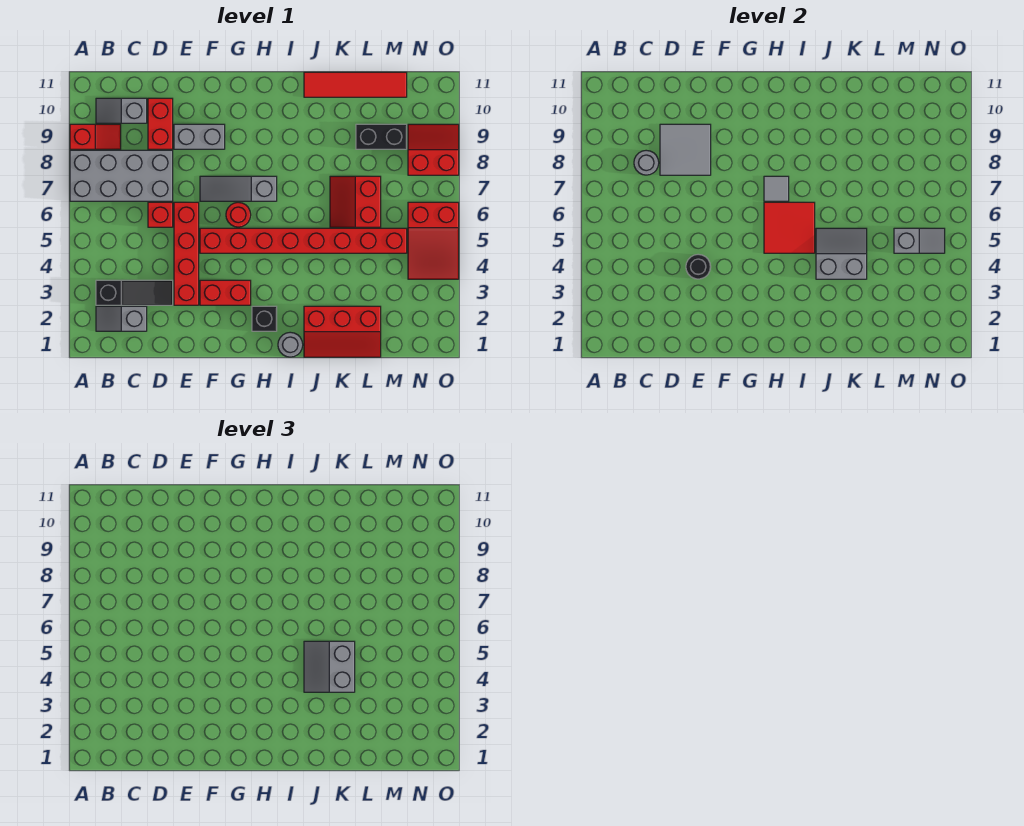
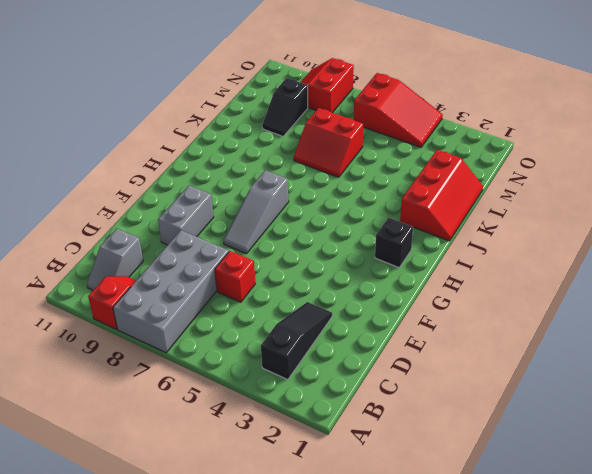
black 1x2 slope [262,78,308,136] -> black 1x2 brick [356,124,407,149]
none -> grey 1x2 slope [96,306,147,331]
none -> red 1x2 brick [148,98,173,149]
none -> red 1x4 brick [174,202,199,305]

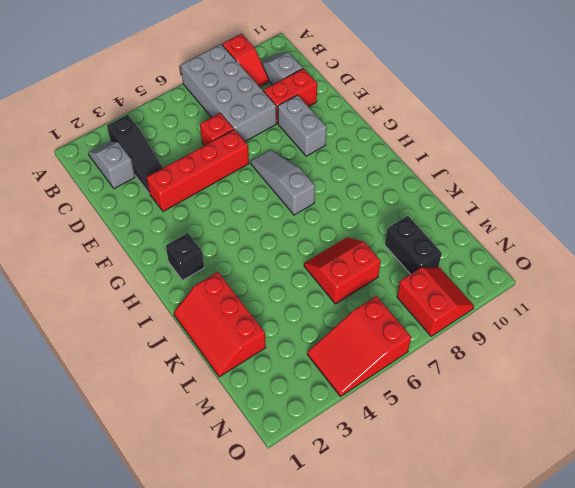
none -> red 1x2 brick [200,280,251,305]
none -> red 1x8 brick [200,228,407,253]
none -> red 1x1 round brick [226,202,251,227]

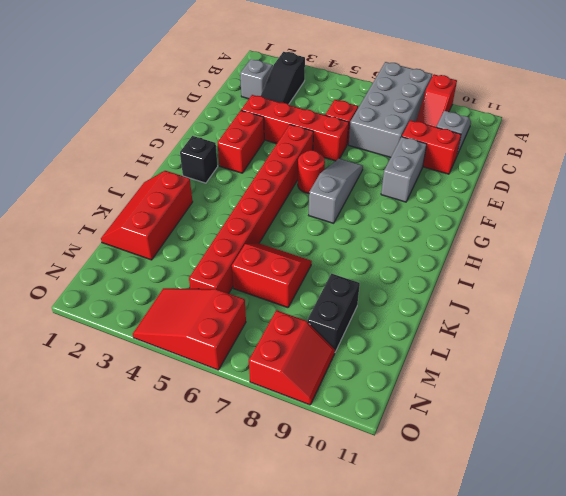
none -> grey 1x1 round brick [278,332,303,357]
none -> red 1x4 tile [304,72,407,97]
none -> grey 1x1 round brick [634,150,659,175]

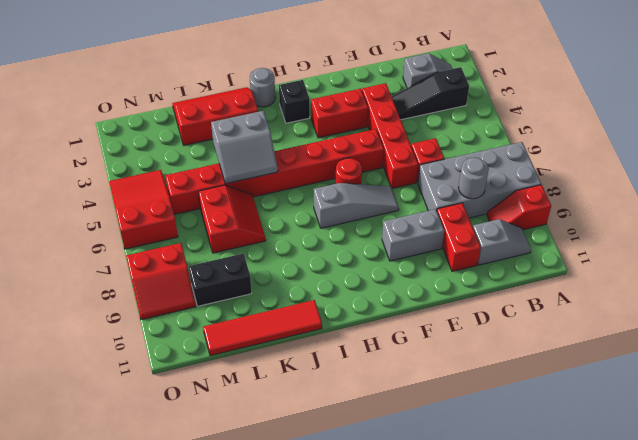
none -> grey 2x2 tile [660,124,711,175]
none -> black 1x1 round brick [686,254,711,279]
none -> red 2x2 tile [764,202,815,253]

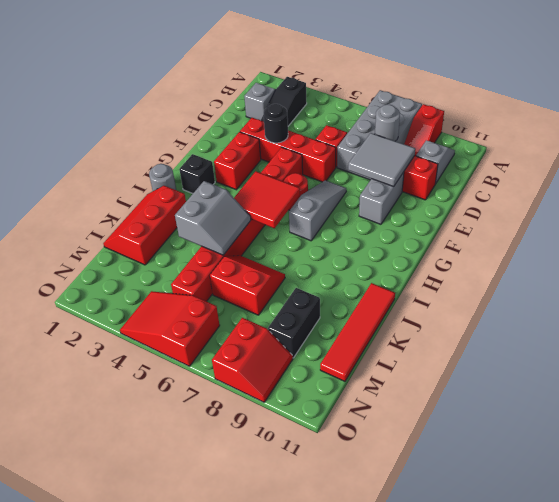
none -> grey 1x1 tile [764,176,789,201]
none -> grey 1x2 slope [894,228,945,253]
none -> grey 2x2 slope [304,641,355,692]

